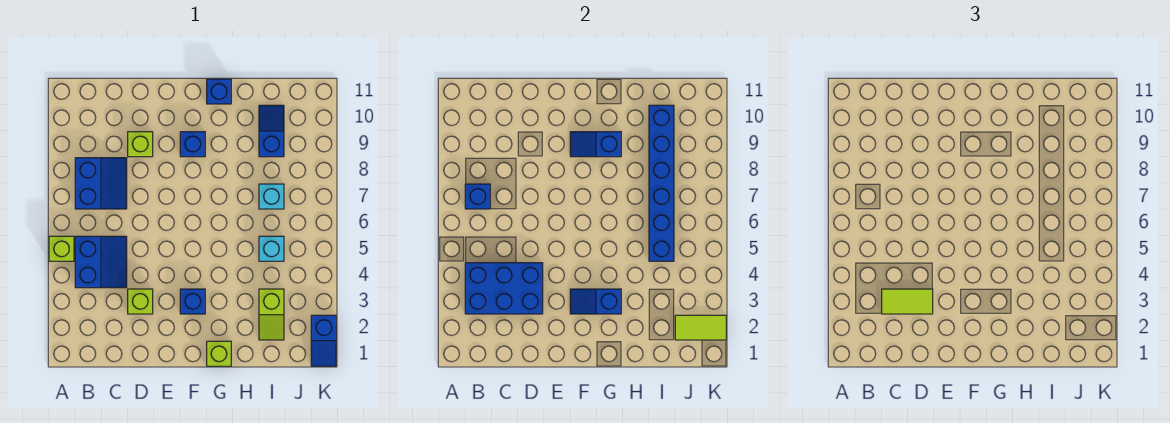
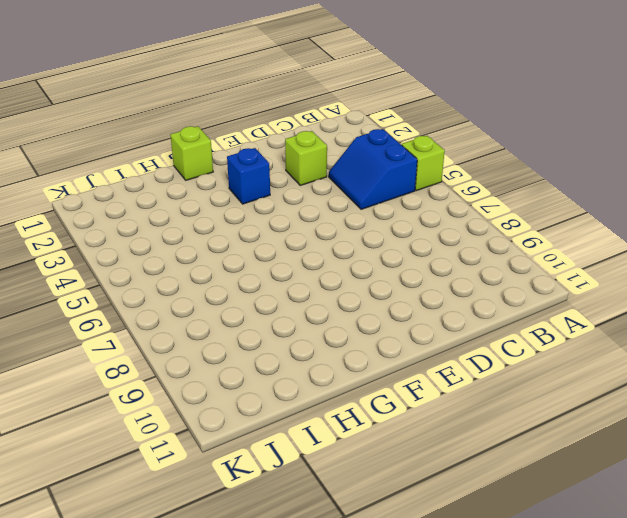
none -> blue 2x2 slope [75,158,127,209]
none -> lime 1x1 brick [128,132,153,157]
none -> blue 1x1 brick [180,132,205,157]

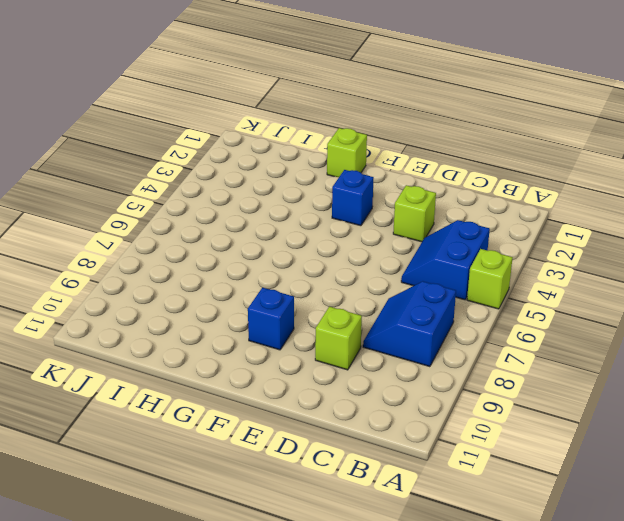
none -> blue 1x1 brick [207,79,231,104]
none -> lime 1x2 slope [259,289,284,340]
none -> cyan 1x1 brick [259,236,284,261]

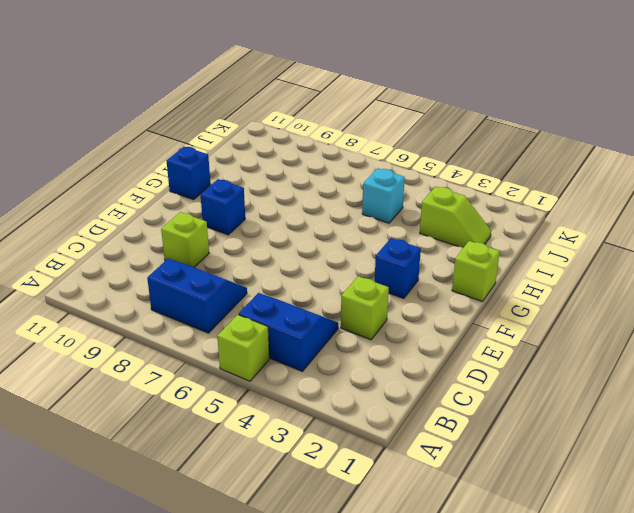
none -> cyan 1x1 brick [259,184,284,209]
none -> blue 1x2 slope [259,105,284,157]
none -> blue 1x2 slope [311,315,336,366]

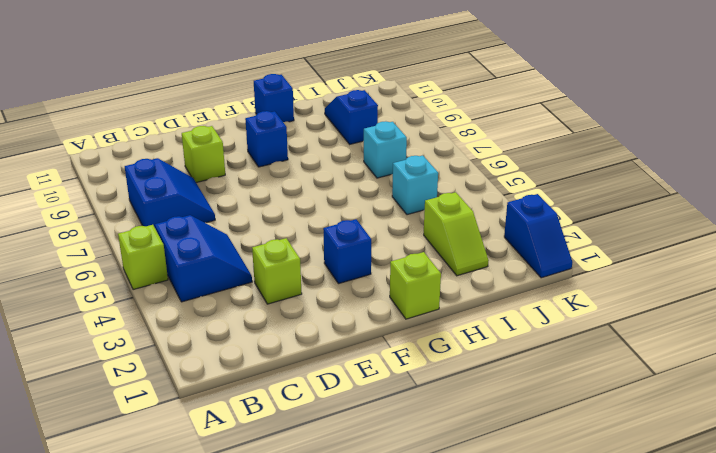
none -> blue 2x3 brick [465,263,543,314]
none -> blue 1x1 brick [465,184,490,209]
none -> blue 1x2 slope [570,289,621,314]

